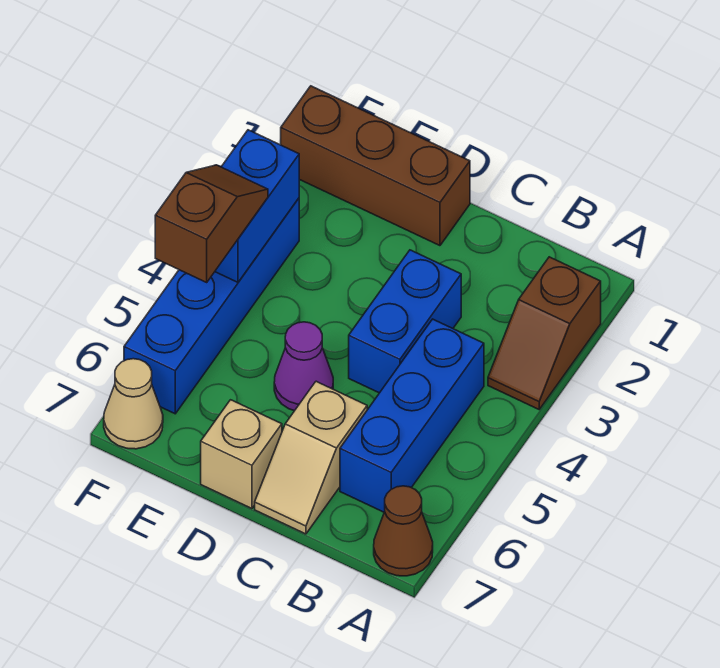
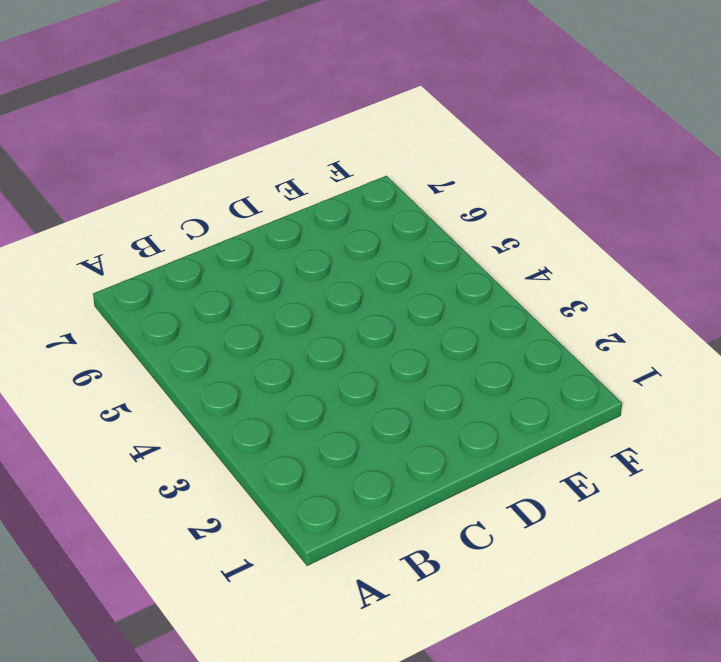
none -> brown 1x2 slope [488,257,601,409]
none -> brown 1x1 cone [374,486,433,576]
none -> blue 1x3 brick [340,319,484,512]

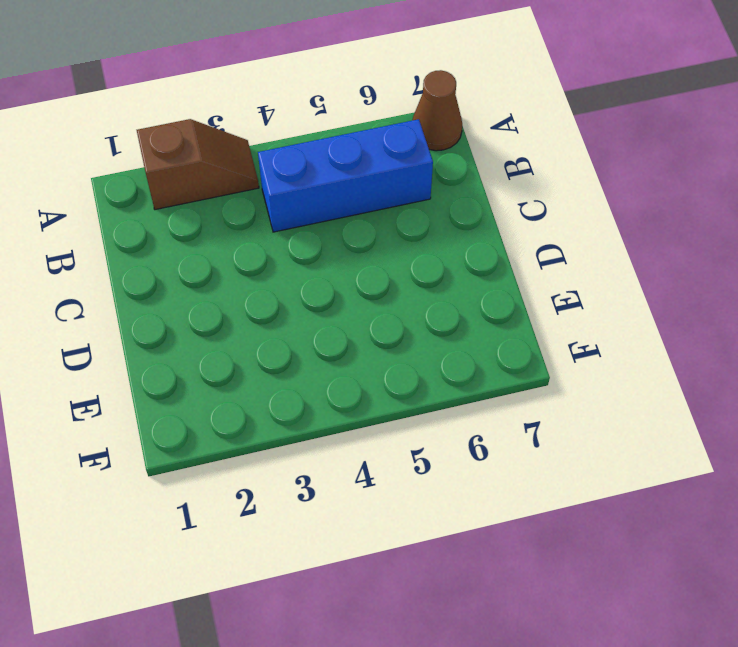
none -> blue 1x2 brick [349,250,461,393]
none -> tan 1x2 slope [255,381,367,534]
none -> brown 1x3 brick [281,86,470,246]

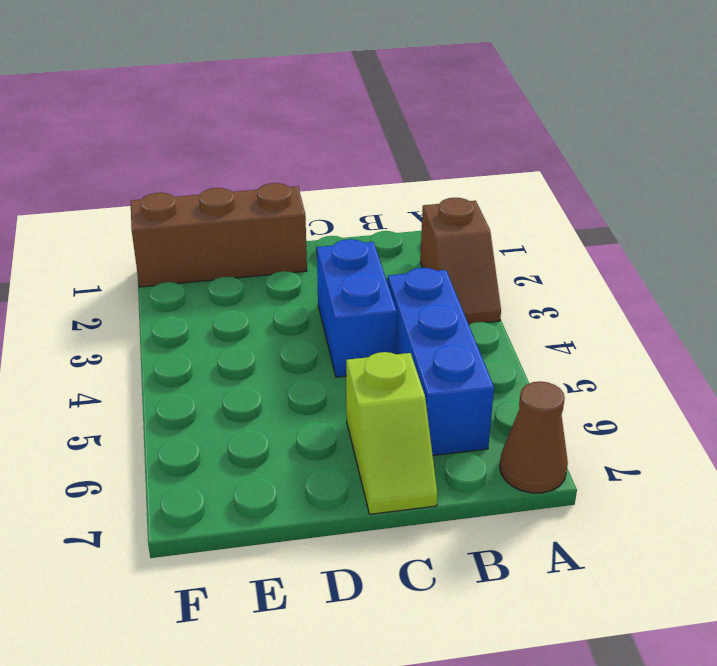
lime 1x2 slope [346,352,438,514] -> tan 1x2 slope [255,381,367,534]
none -> purple 1x1 cone [274,322,333,411]
none -> tan 1x1 brick [201,400,282,509]
none -> blue 1x4 brick [124,198,299,414]

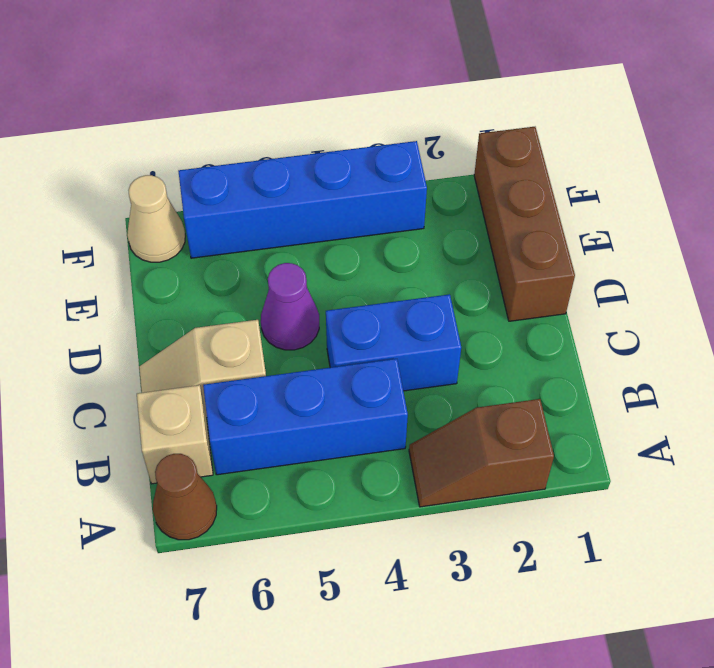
tan 1x1 brick [137,385,213,484] -> tan 1x1 brick moved to [201,400,282,509]
none -> blue 1x2 brick [215,130,299,282]
none -> brown 1x2 slope [155,165,268,282]

